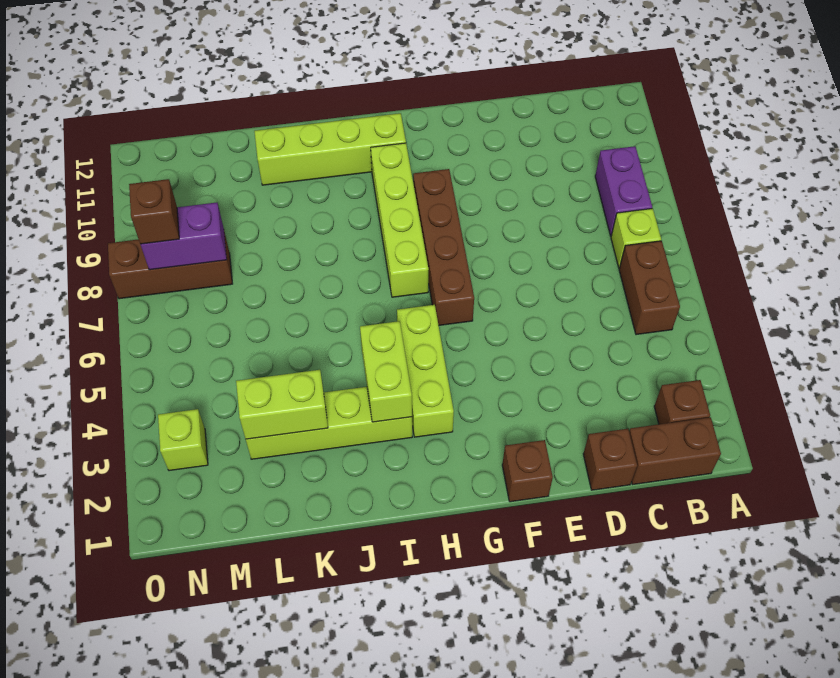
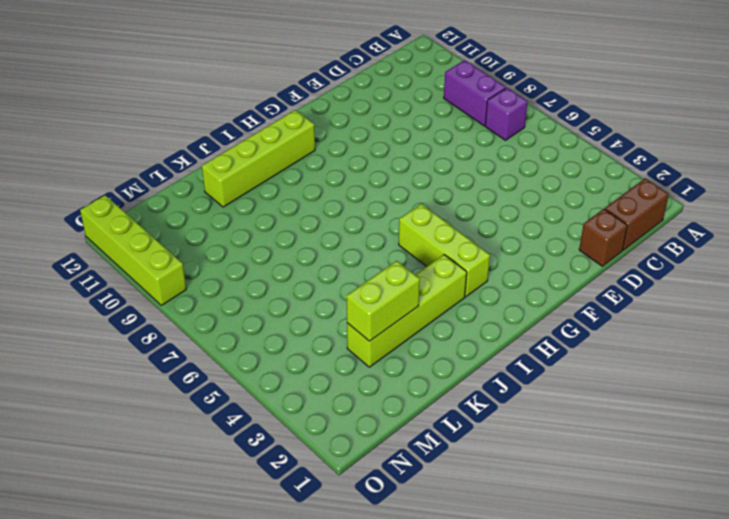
purple 1x1 brick [485,88,528,140] -> lime 1x1 brick [611,208,661,268]
lime 1x4 brick [80,195,186,305] -> lime 1x4 brick moved to [371,143,429,297]
none -> brown 1x1 brick [654,380,710,424]
none -> brown 1x2 brick [619,241,680,335]
none -> brown 1x1 brick [502,440,553,502]

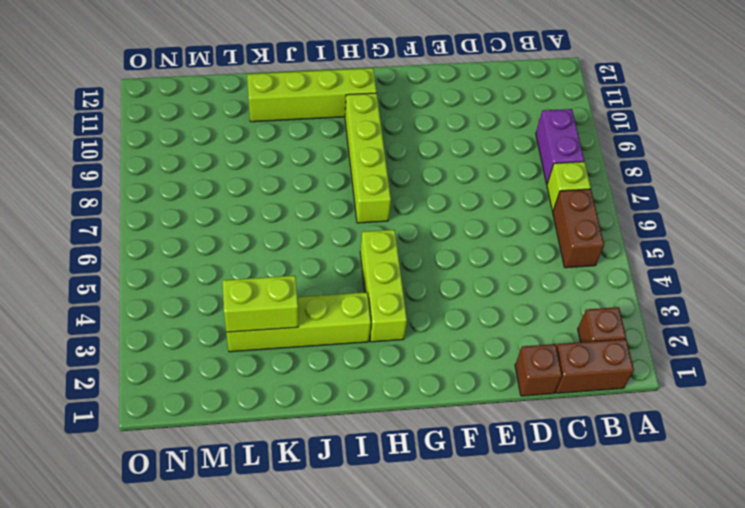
none -> brown 1x1 brick [502,440,553,502]
none -> brown 1x4 brick [413,169,474,325]
none -> brown 1x3 brick [108,232,232,299]

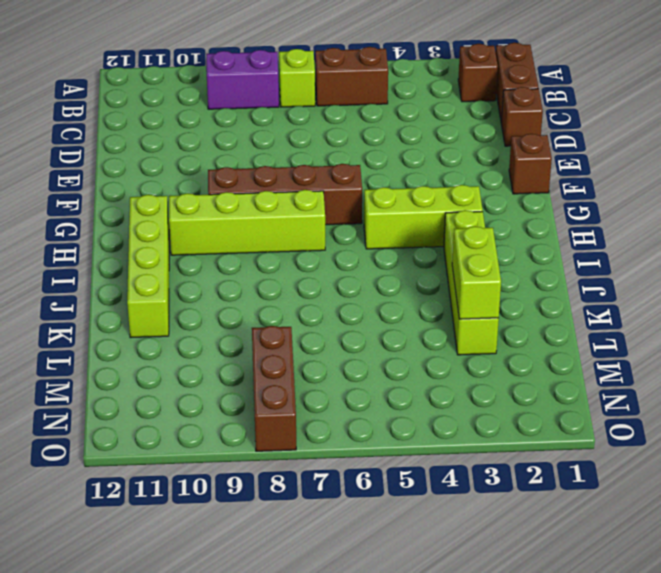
none -> lime 1x1 brick [158,409,208,471]
none -> lime 1x2 brick [360,321,412,422]
none -> purple 1x2 brick [141,202,227,270]

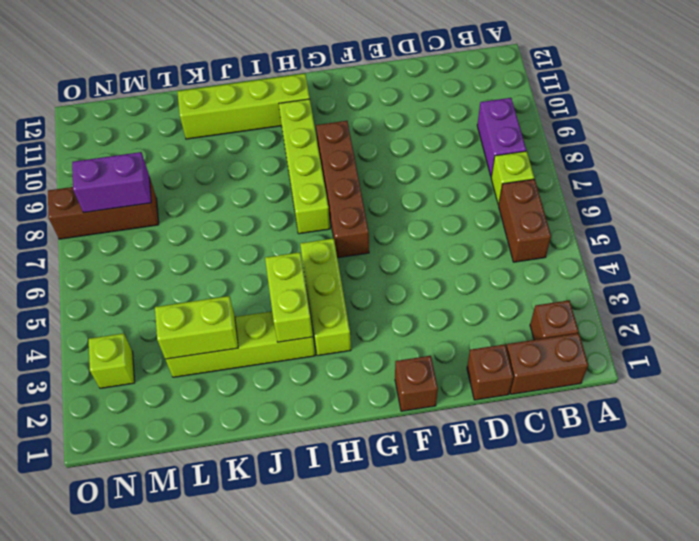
none -> brown 1x1 brick [129,179,179,244]

